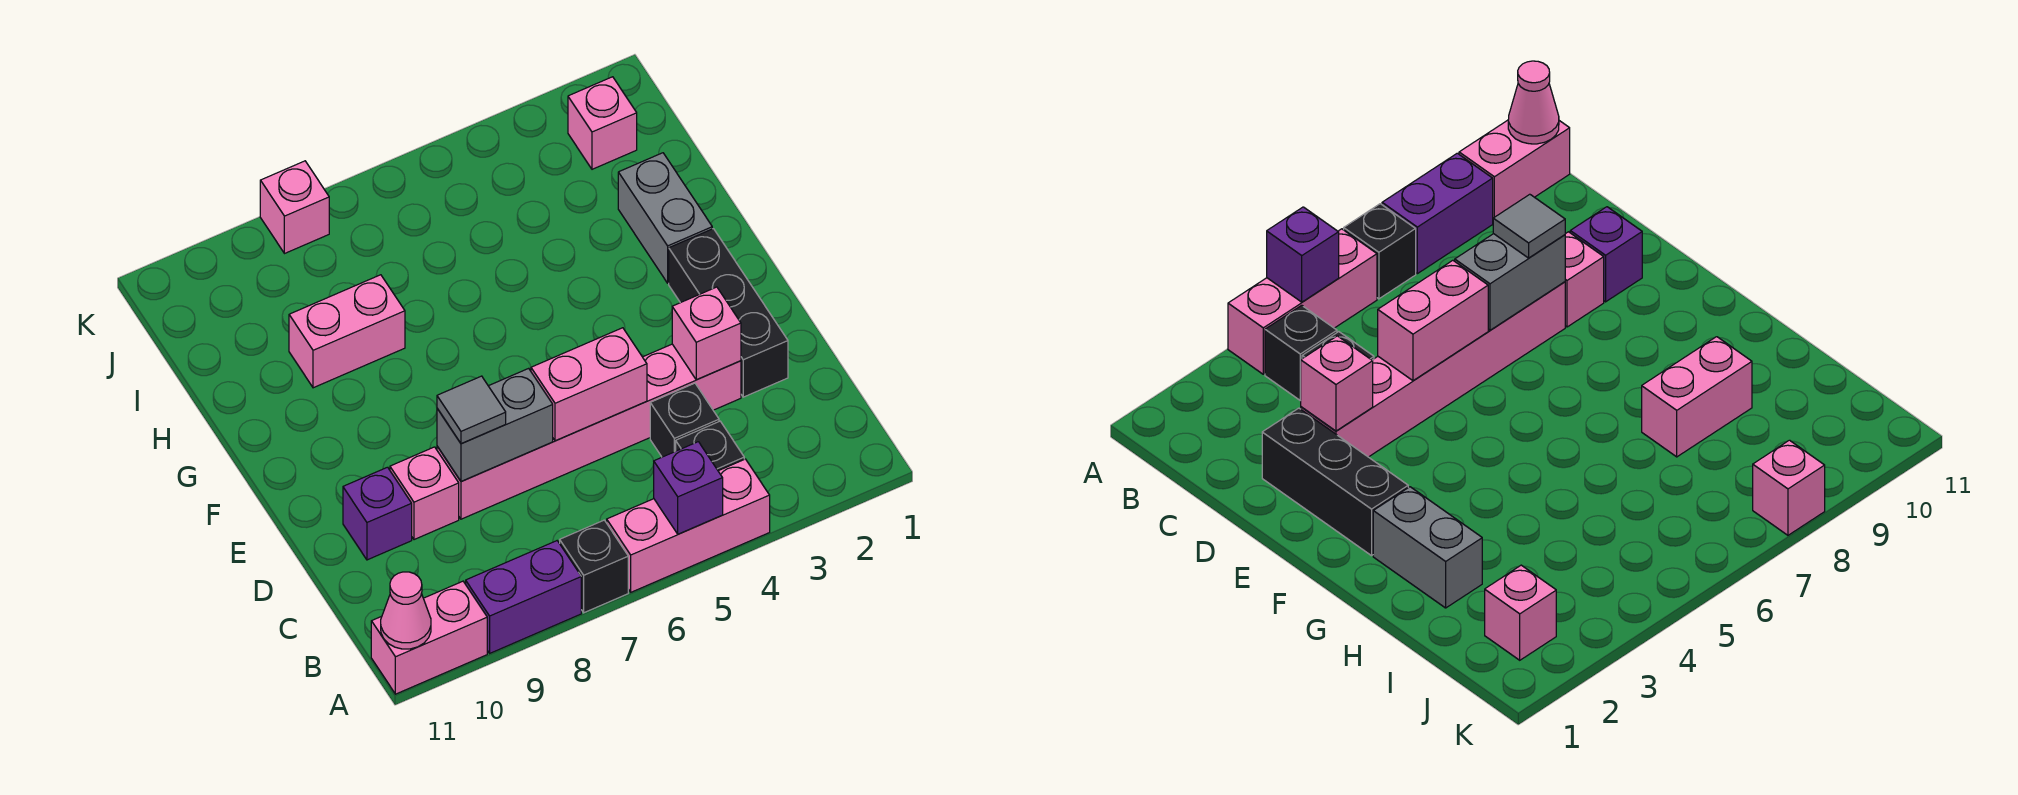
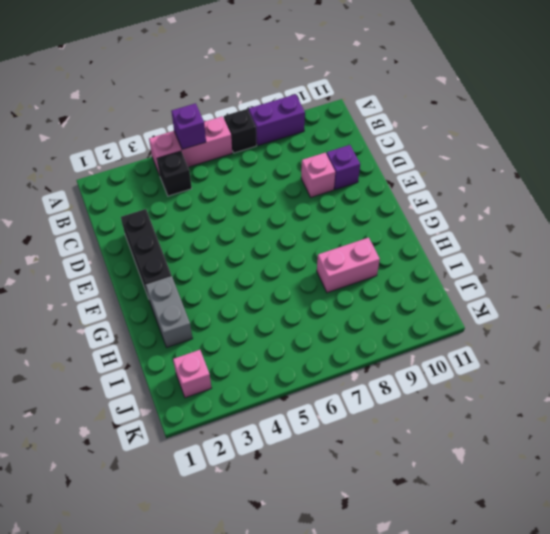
none -> pink 1x2 brick [371,581,487,694]
none -> black 1x1 brick [650,383,719,457]
none -> pink 1x6 brick [437,344,741,519]

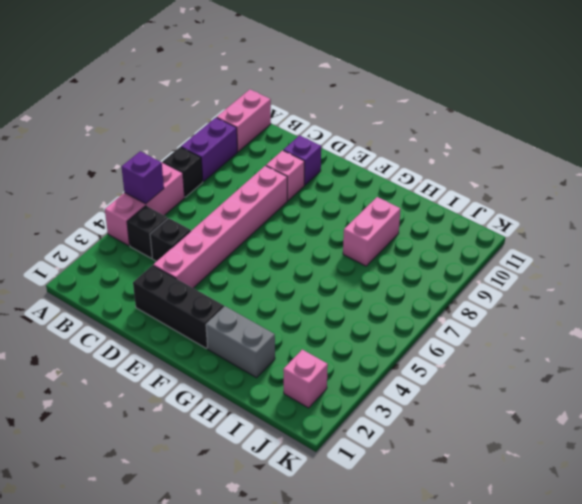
none -> pink 1x1 brick [260,161,329,254]
none -> pink 1x1 cone [381,572,431,649]
none -> pink 1x1 brick [672,287,741,380]

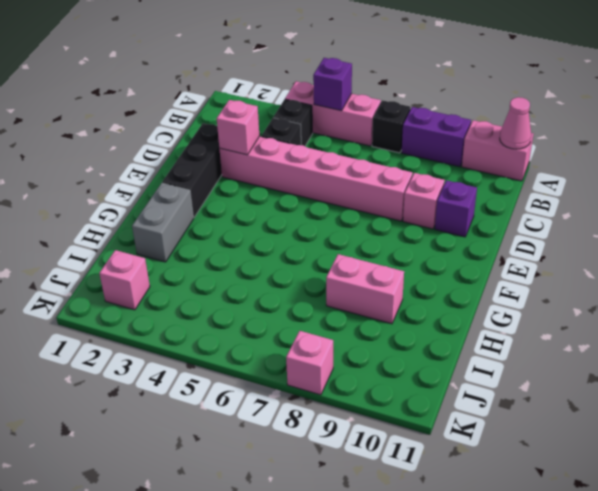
none -> pink 1x2 brick [531,328,647,441]
none -> grey 1x2 brick [437,368,553,482]
none -> grey 1x1 tile [437,376,506,444]

